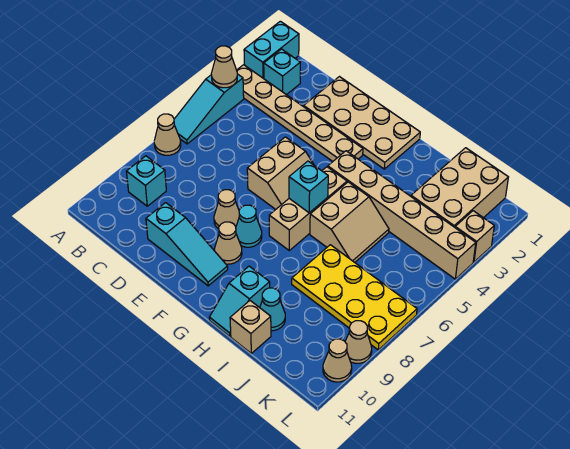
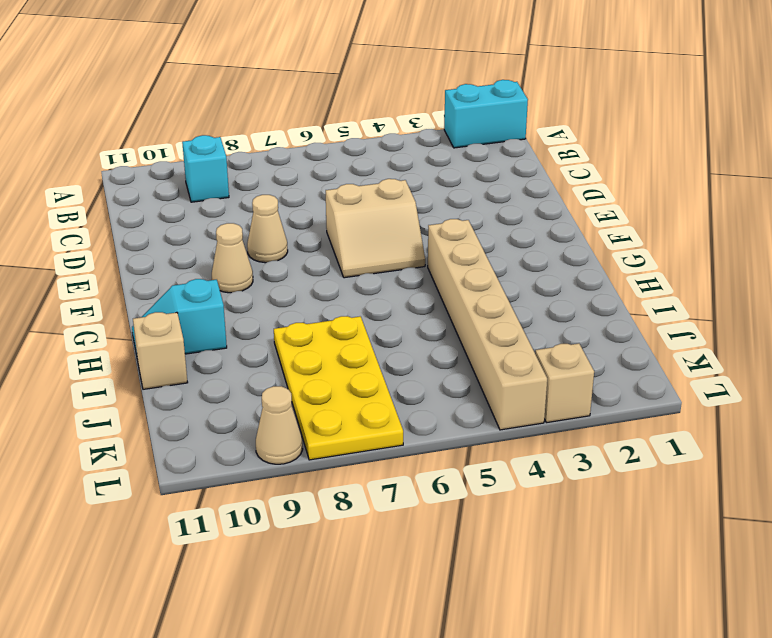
none -> tan 1x6 plate [237,65,363,161]
none -> cyan 1x3 slope [174,74,244,144]
none -> tan 1x1 cone [154,114,181,155]

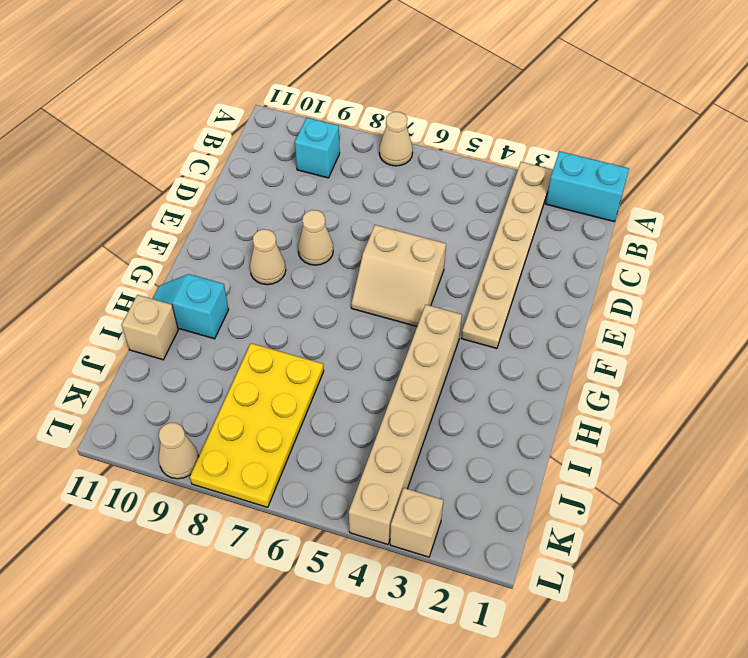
none -> cyan 1x3 slope [174,74,244,144]
none -> cyan 1x1 brick [264,49,300,95]
none -> tan 2x4 plate [304,77,420,169]

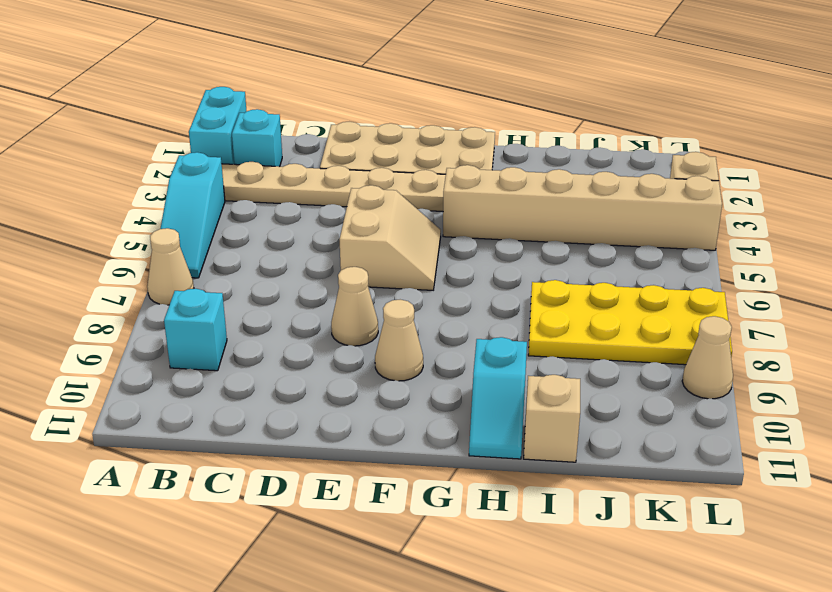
none -> cyan 1x3 slope [146,203,228,286]
none -> cyan 1x1 cone [236,205,262,247]
none -> tan 1x3 brick [269,167,347,250]

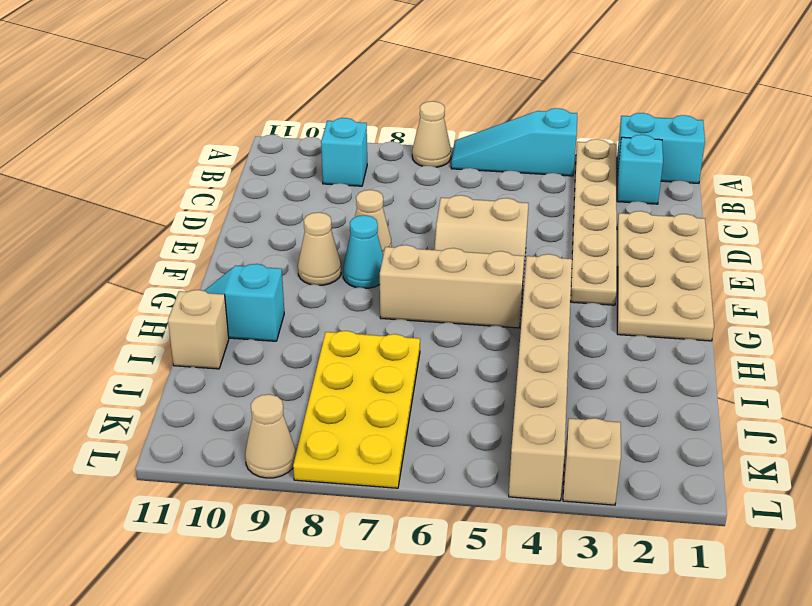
none -> cyan 1x3 slope [146,203,228,286]
none -> tan 2x2 slope [310,182,389,262]
none -> cyan 1x1 cone [260,288,285,331]

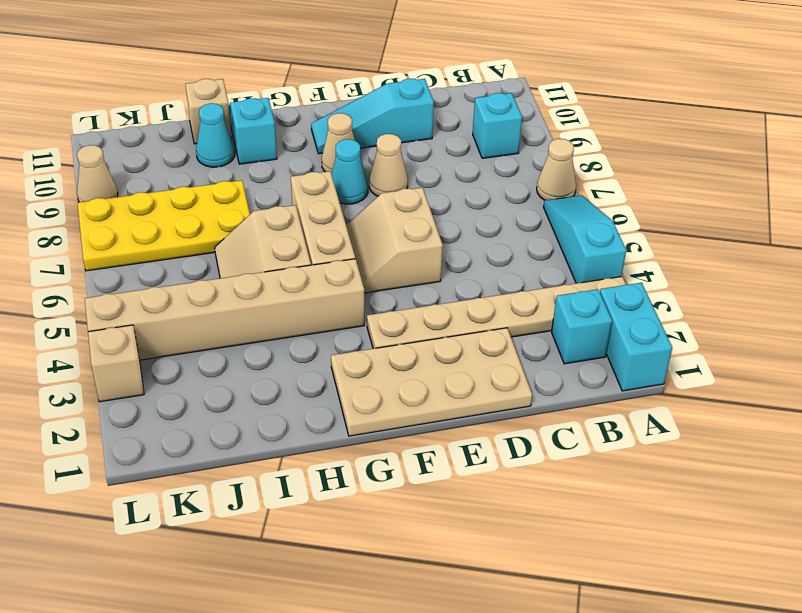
none -> tan 2x3 brick [411,148,508,227]
none -> tan 1x1 cone [323,339,352,382]
none -> tan 1x1 cone [211,46,237,88]

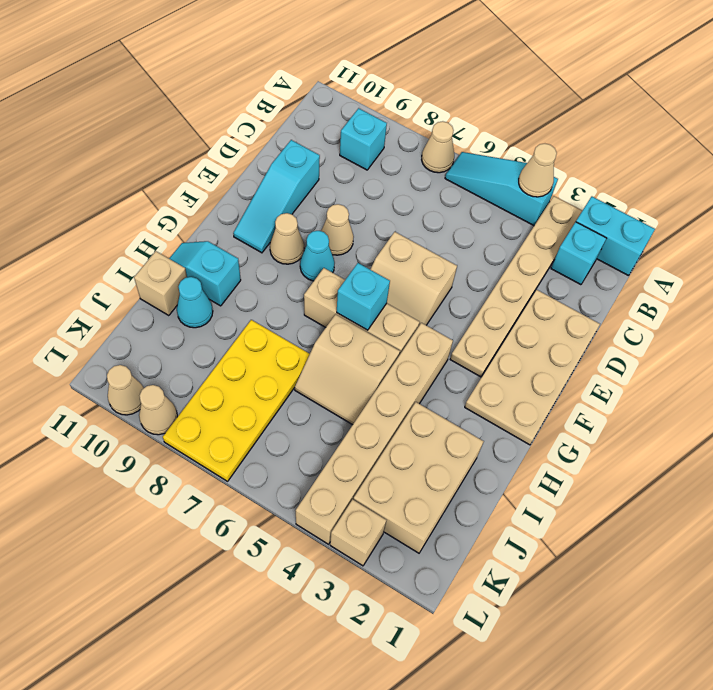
tan 2x3 brick [353,402,484,553] -> tan 2x3 brick turned to [411,148,508,227]

